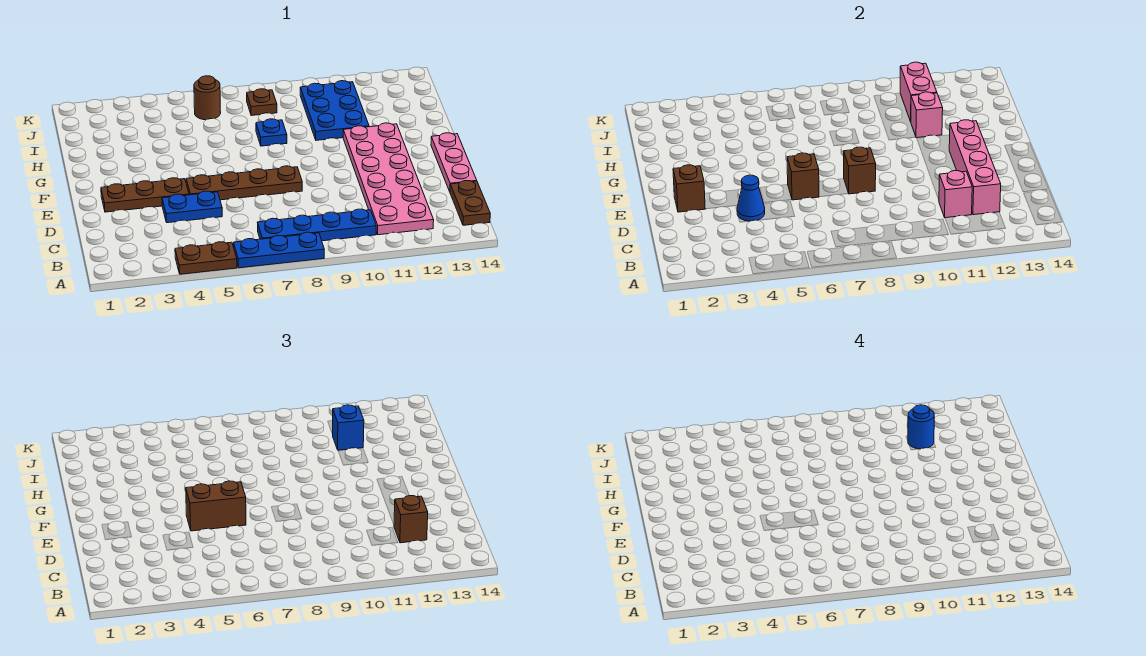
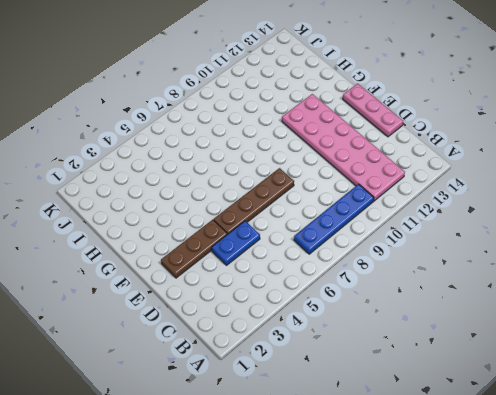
none -> brown 1x2 plate [175,242,237,274]
none -> blue 1x3 plate [234,232,324,268]
none -> brown 1x2 plate [450,181,490,225]

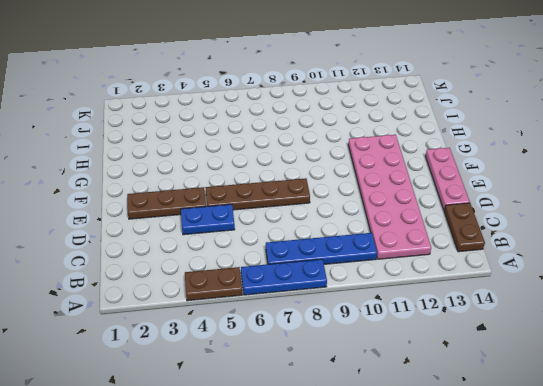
none -> blue 1x1 plate [256,119,287,146]
none -> blue 2x3 plate [300,81,369,140]
none -> brown 1x1 round brick [194,76,221,120]

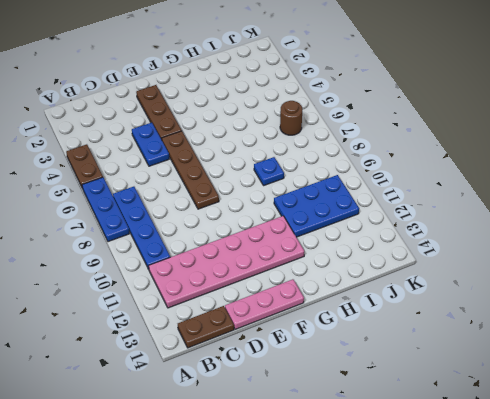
none -> brown 1x1 plate [247,89,277,116]
none -> pink 1x1 brick [939,171,972,218]
none -> pink 1x4 brick [949,120,1001,215]

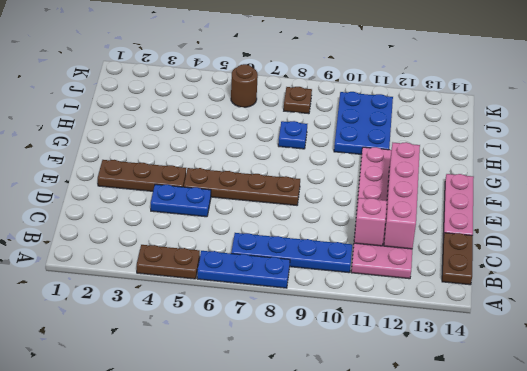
none -> blue 1x1 cone [737,175,765,221]
none -> brown 1x1 brick [673,165,705,212]
none -> brown 1x1 brick [787,153,819,200]

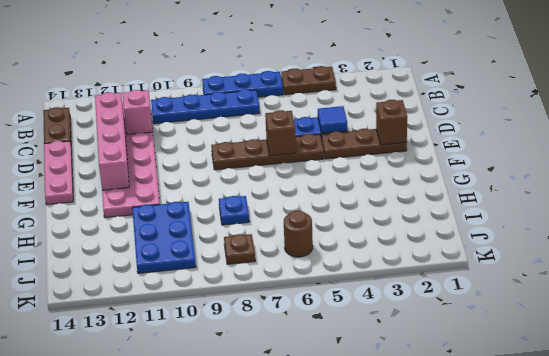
blue 1x1 tile [318,106,347,133] -> blue 1x1 cone [737,175,765,221]
none -> brown 1x1 brick [844,147,876,194]
none -> pink 1x1 brick [911,92,943,138]
none -> pink 1x2 brick [900,62,937,122]

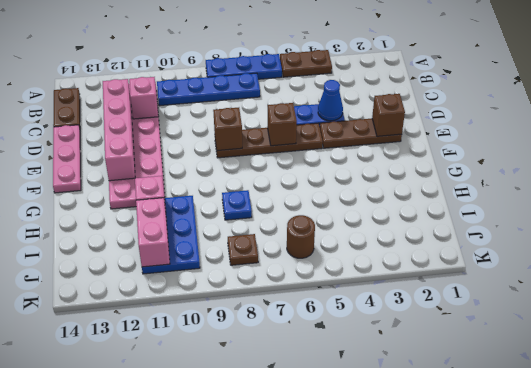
none -> brown 1x1 brick [394,496,428,543]
none -> brown 1x2 brick [186,481,246,531]
none -> blue 1x1 brick [333,405,364,450]

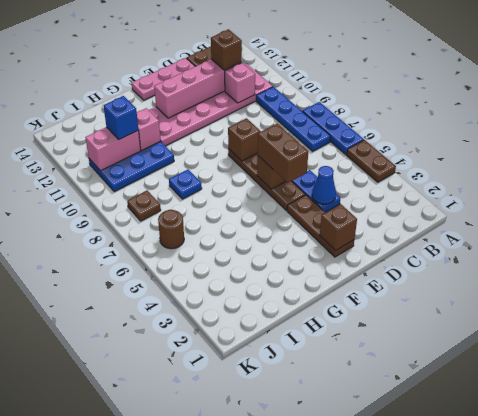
none -> blue 1x1 round brick [908,405,934,449]

